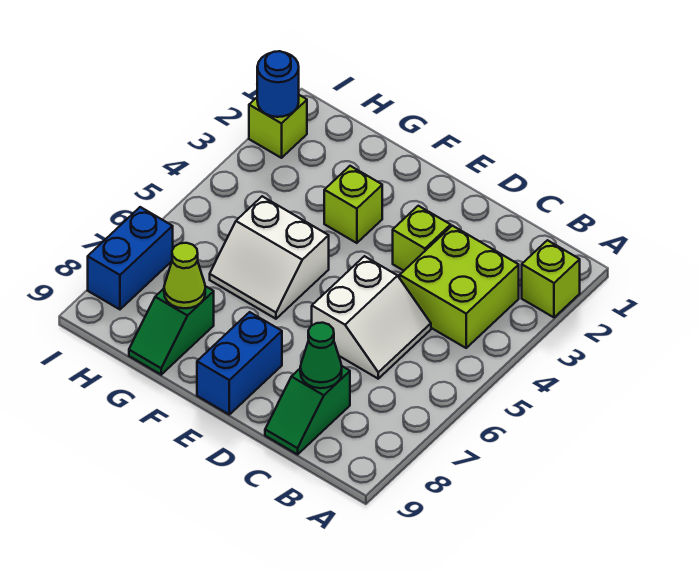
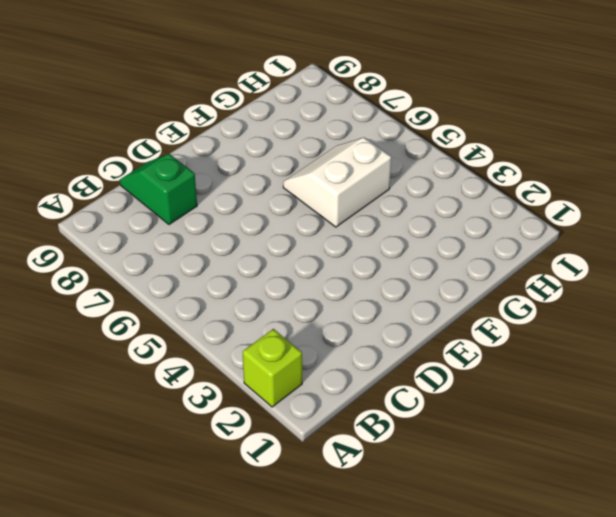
none -> lime 2x2 brick [400,226,519,348]
none -> white 2x2 slope [312,256,431,379]
none -> lime 1x1 brick [393,206,451,271]

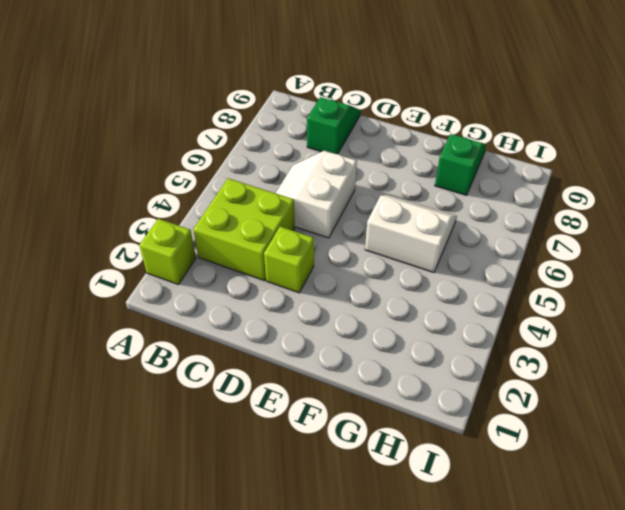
none -> blue 1x2 brick [197,312,282,414]
none -> lime 1x1 brick [324,166,382,243]
none -> lime 1x1 brick [249,95,307,158]

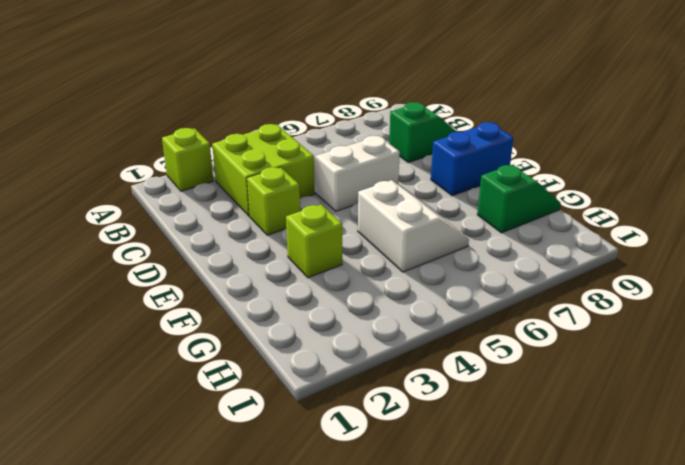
none -> lime 1x1 brick [249,95,307,158]
none -> blue 1x2 brick [88,207,173,309]
none -> green 1x1 cone [300,323,342,388]

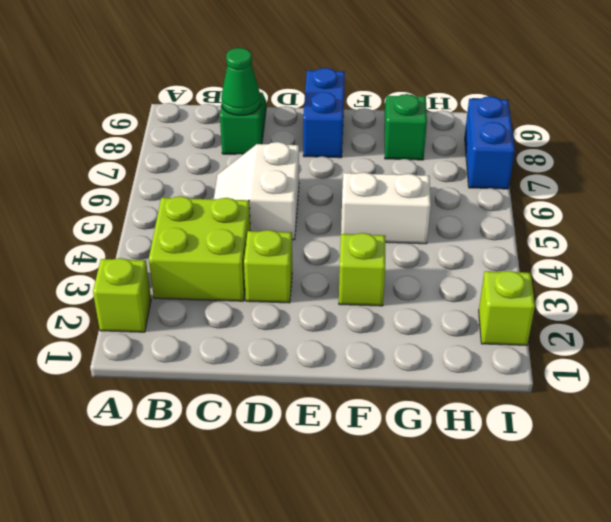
none -> lime 1x1 cone [164,243,205,308]
none -> blue 1x1 round brick [257,51,299,117]

